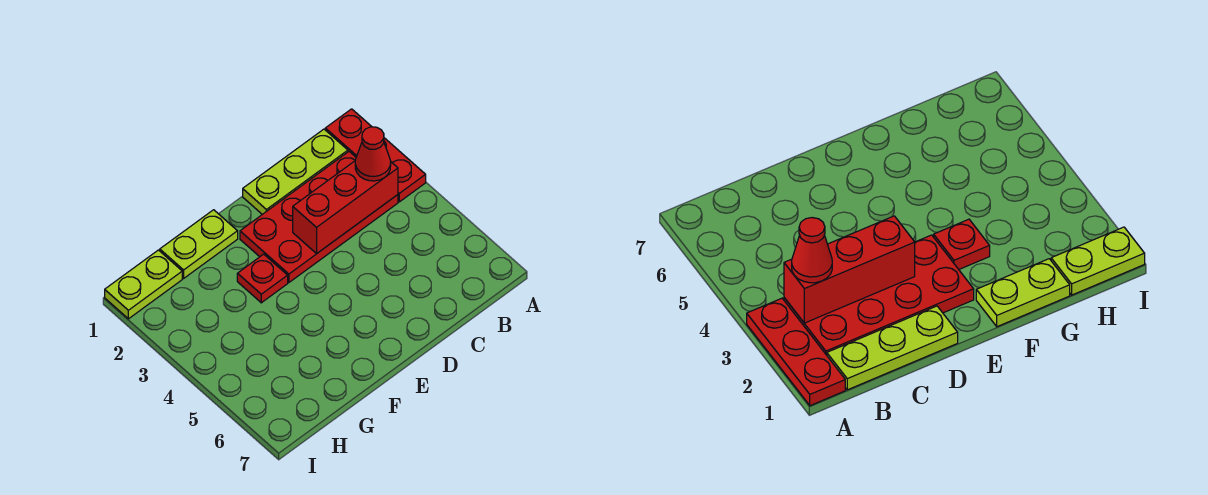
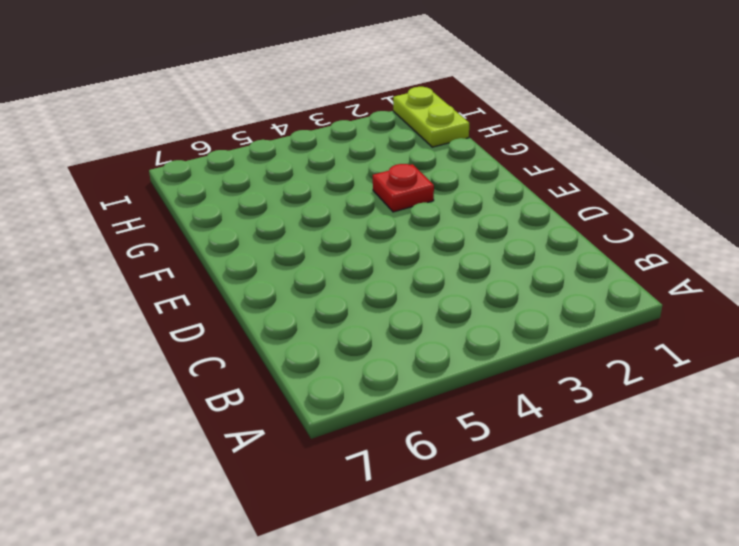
none -> red 1x3 plate [325,109,426,202]
none -> lime 1x3 plate [243,129,348,214]

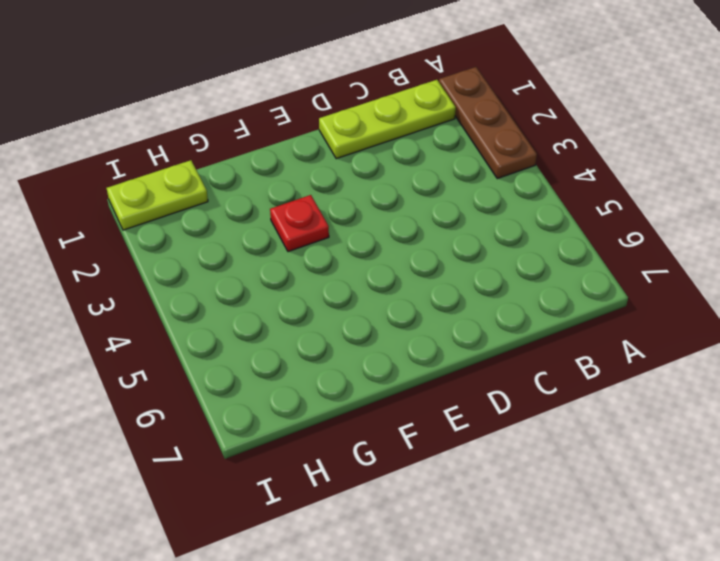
brown 1x3 plate [439,67,537,179] -> red 1x3 plate [325,109,426,202]
none -> red 2x4 plate [240,152,398,282]
none -> lime 1x2 plate [160,210,238,278]

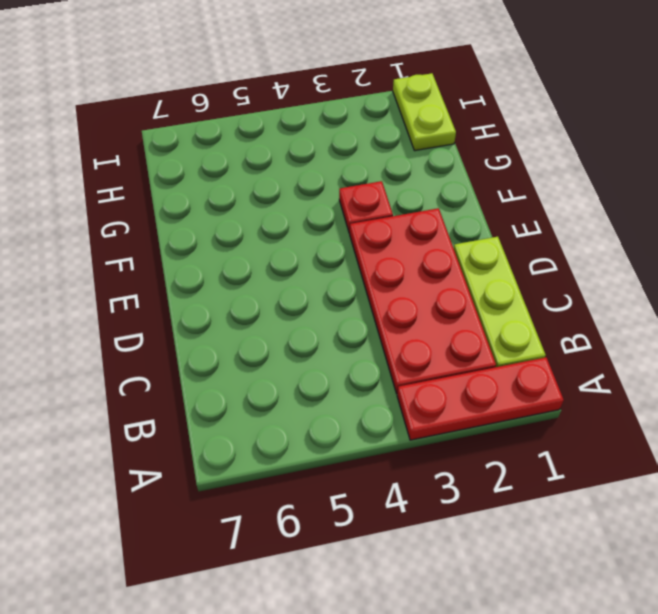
none -> lime 1x2 plate [160,210,238,278]
none -> red 1x3 brick [293,161,398,254]

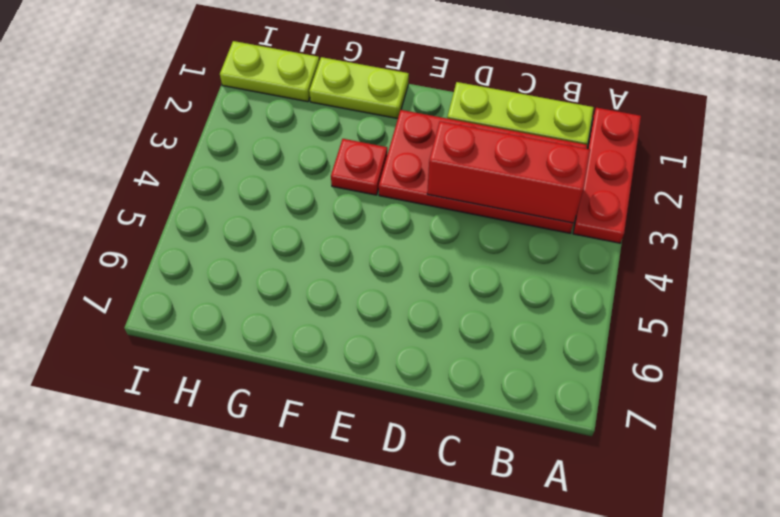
none -> red 1x1 cone [355,127,391,181]

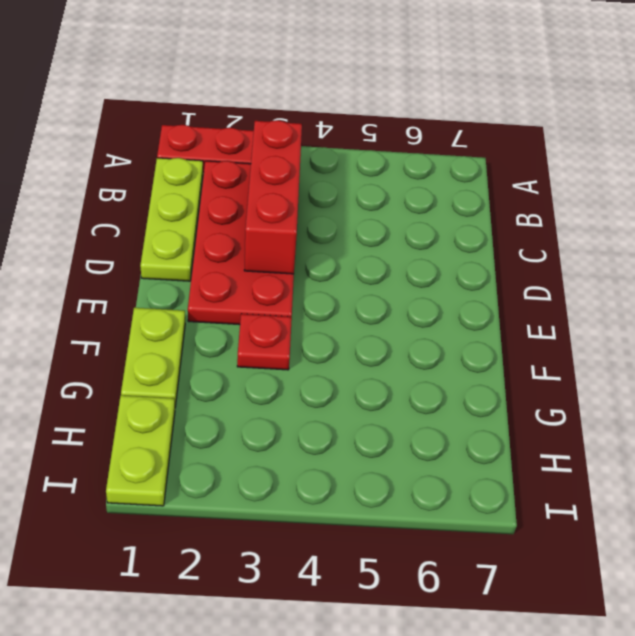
none -> red 1x1 cone [355,127,391,181]

